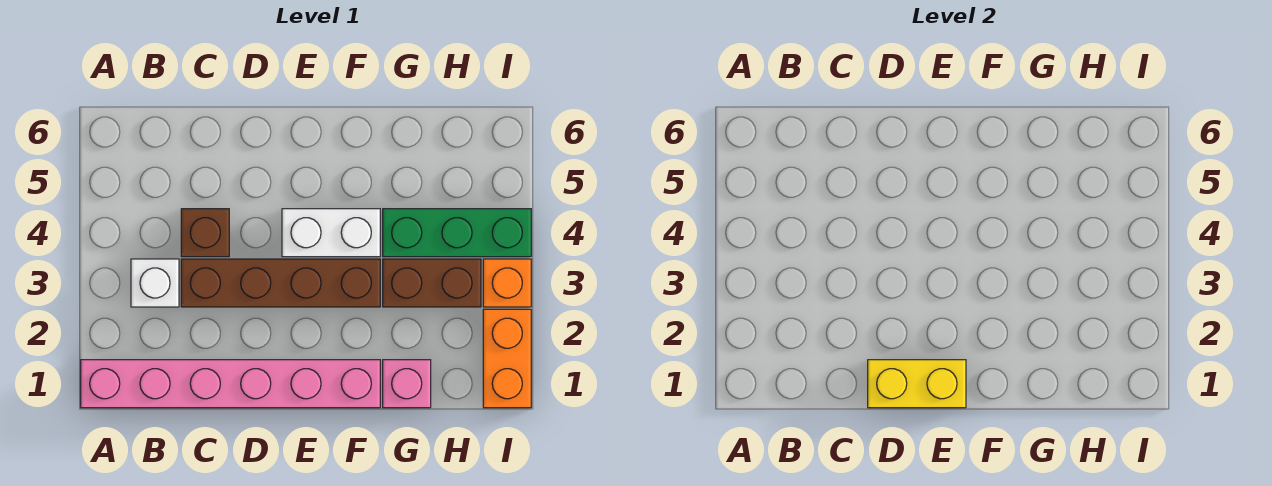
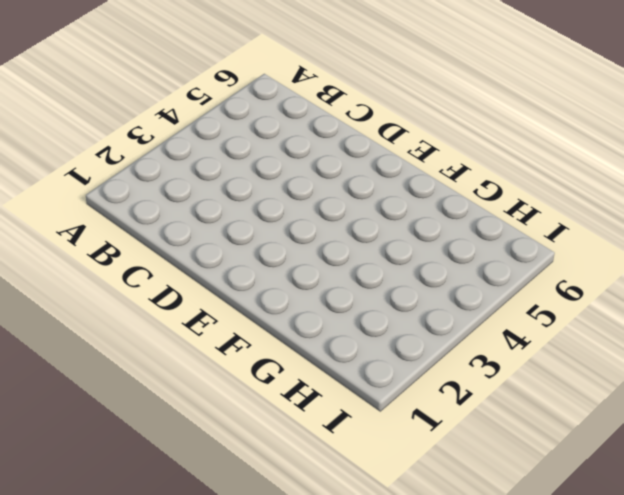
none -> pink 1x6 brick [81,360,380,408]
none -> white 1x1 brick [131,259,179,307]

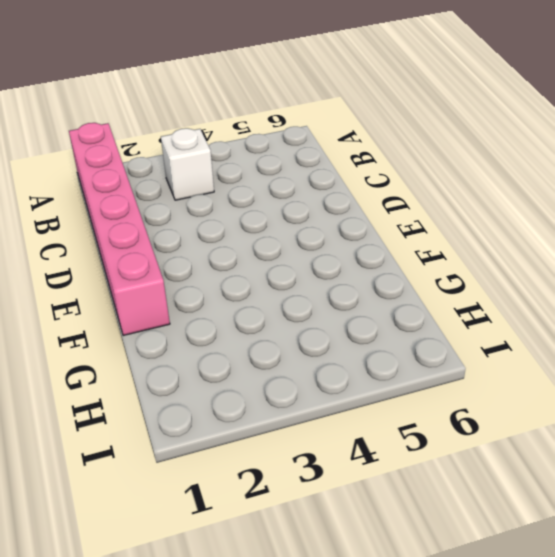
none -> brown 1x4 brick [181,259,380,307]
none -> brown 1x1 brick [181,209,229,257]

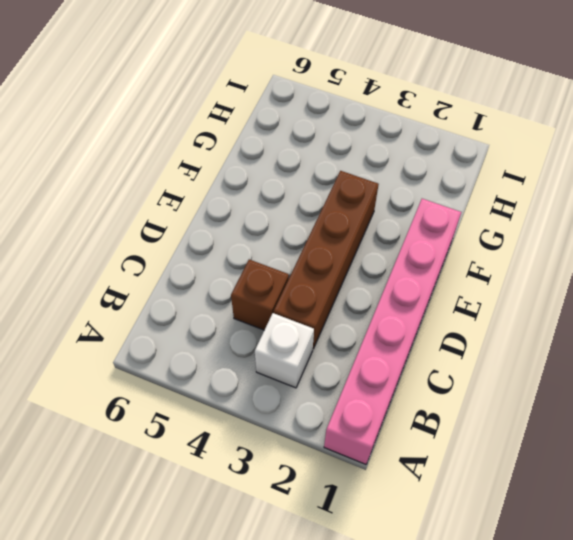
none -> white 1x2 brick [282,209,380,257]
none -> pink 1x1 brick [383,360,431,408]

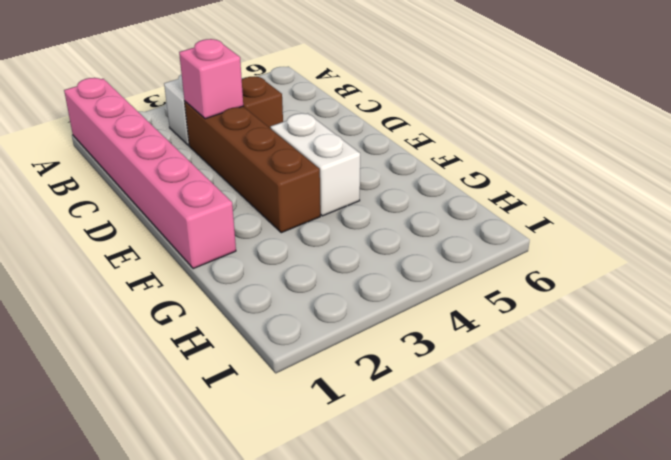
pink 1x1 brick [179,39,243,119] -> pink 1x1 brick moved to [383,360,431,408]
none -> brown 1x2 brick [383,259,481,307]
none -> green 1x3 brick [383,209,531,257]

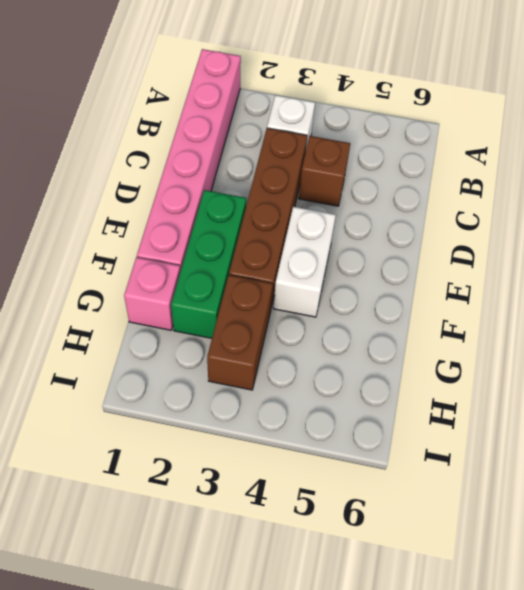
green 1x3 brick [171,190,246,338] -> green 1x3 brick moved to [383,209,531,257]
none -> orange 1x2 brick [483,309,531,408]
none -> orange 1x1 brick [483,259,531,307]

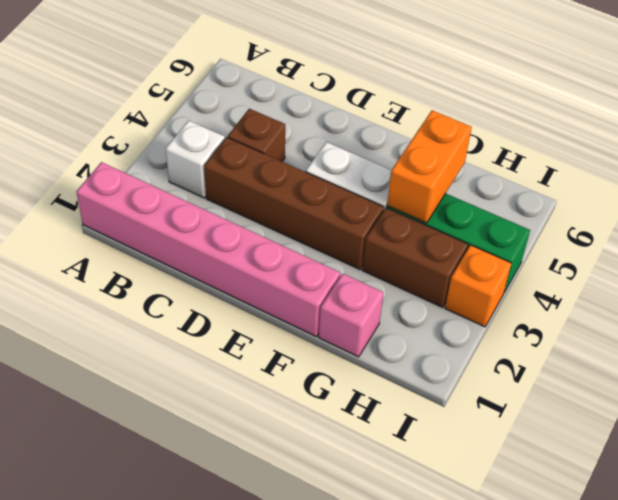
orange 1x2 brick [387,110,472,223] -> orange 1x2 brick moved to [483,309,531,408]
none -> yellow 1x2 brick [868,360,966,408]

